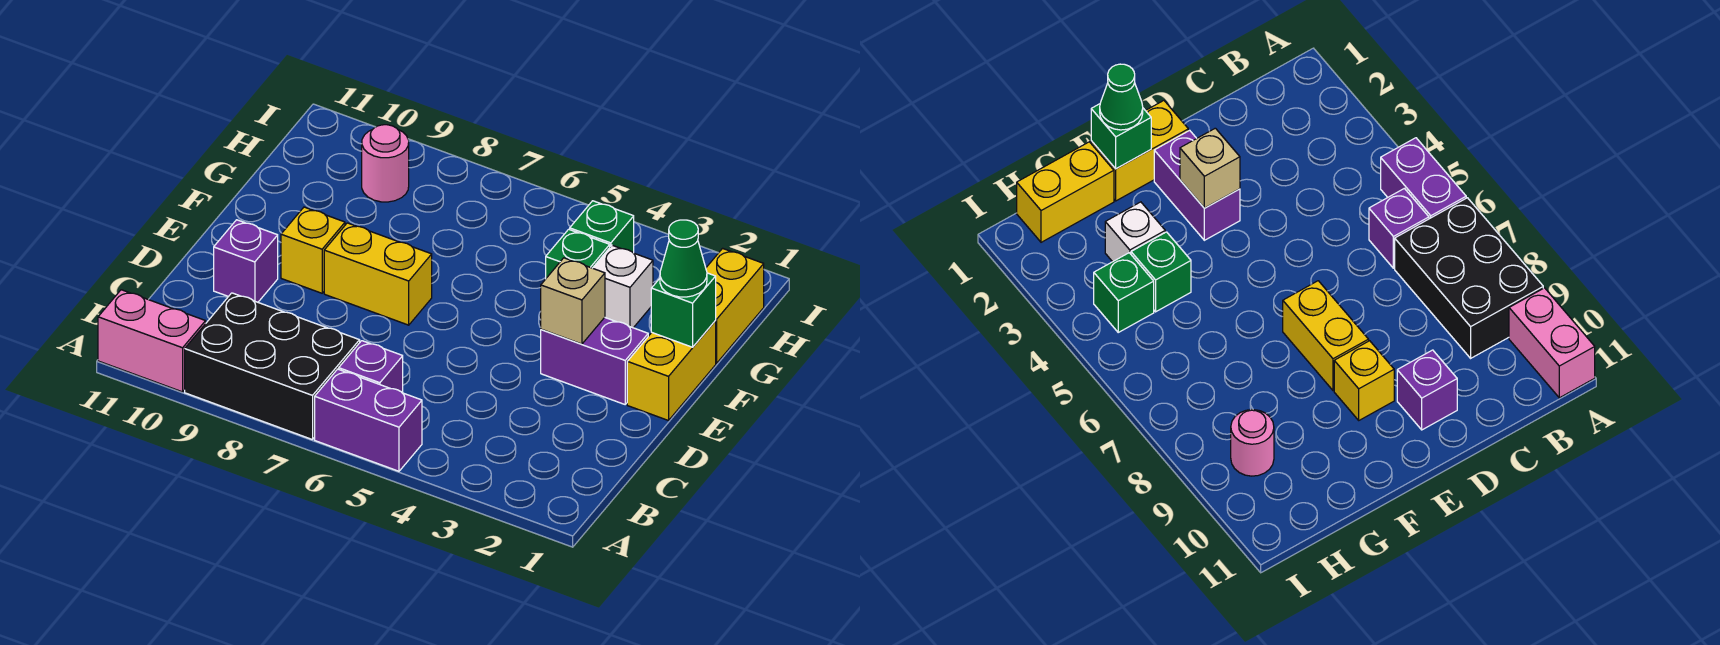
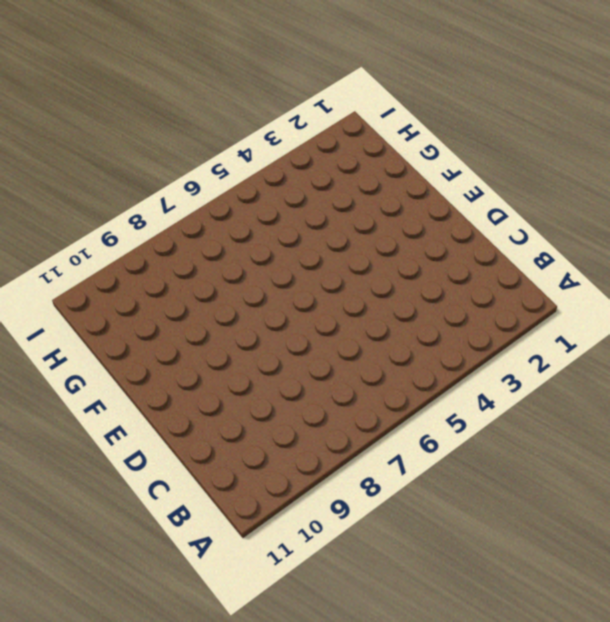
none -> purple 1x2 brick [315,369,422,471]
none -> black 2x3 brick [185,293,360,440]
none -> pink 1x2 brick [98,290,206,392]

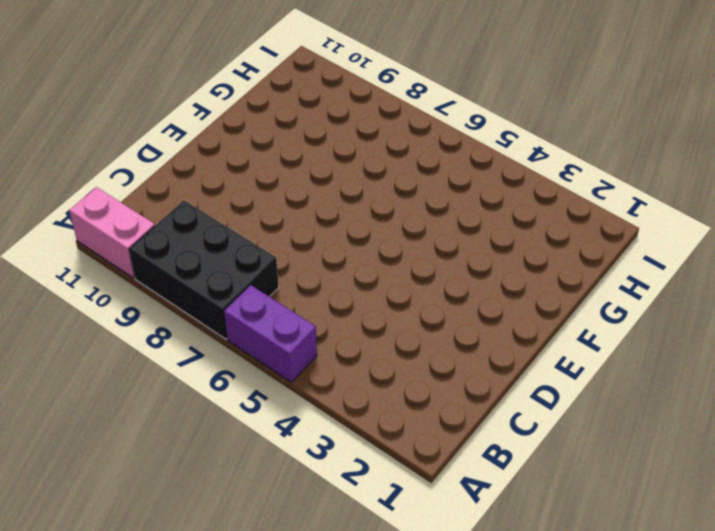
none -> purple 1x1 brick [339,341,403,393]
none -> purple 1x1 brick [214,220,278,302]
none -> yellow 1x2 brick [627,321,716,421]

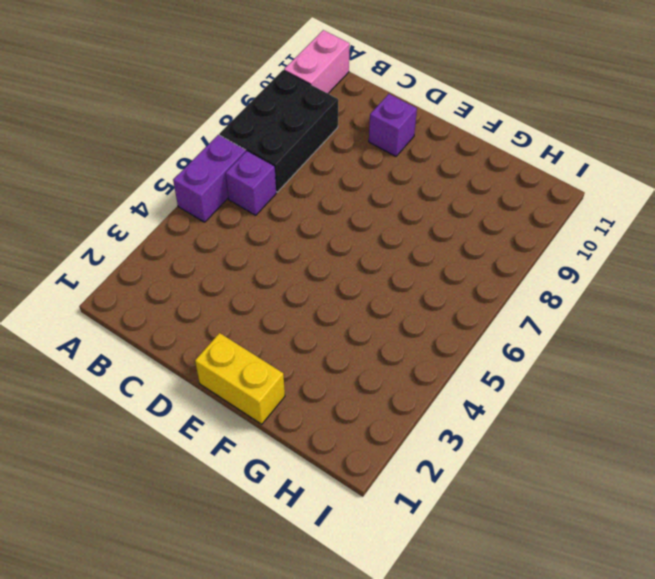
none -> purple 1x2 brick [541,318,648,404]
none -> yellow 1x2 brick [324,223,432,325]
none -> yellow 1x1 brick [281,207,345,293]

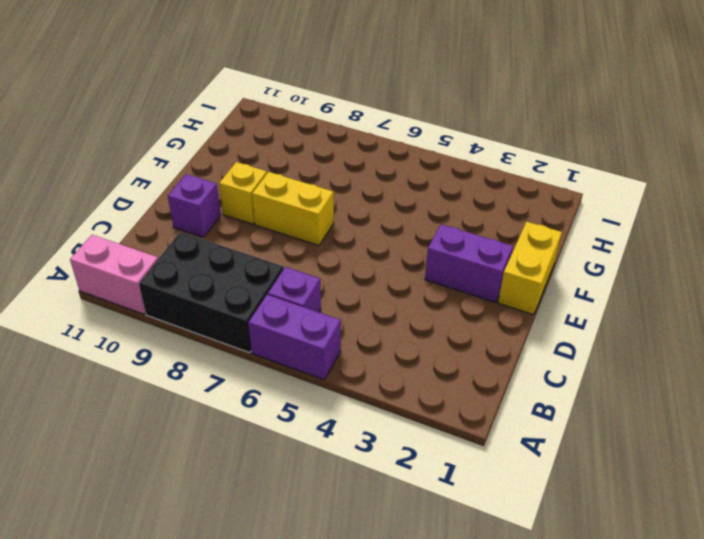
none -> yellow 1x2 brick [706,248,764,363]
none -> white 1x1 brick [593,245,653,328]
none -> green 1x1 brick [546,229,610,278]

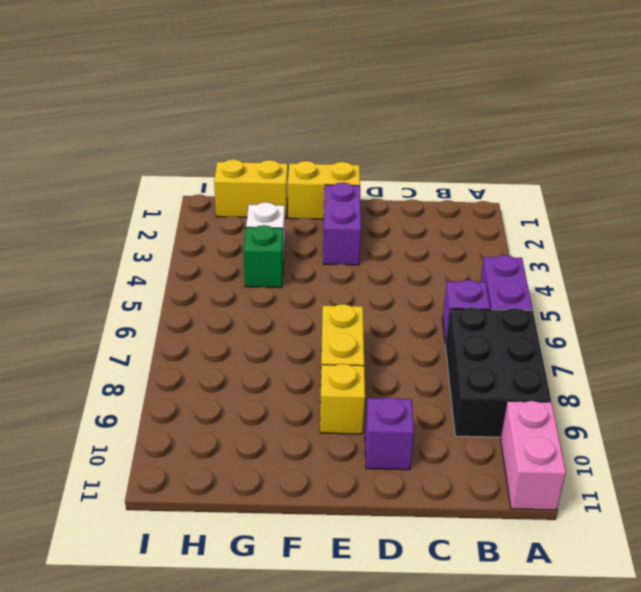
none -> green 1x1 brick [570,201,634,253]
none -> pink 1x1 round brick [362,125,409,202]
none -> tan 1x1 brick [541,258,605,344]

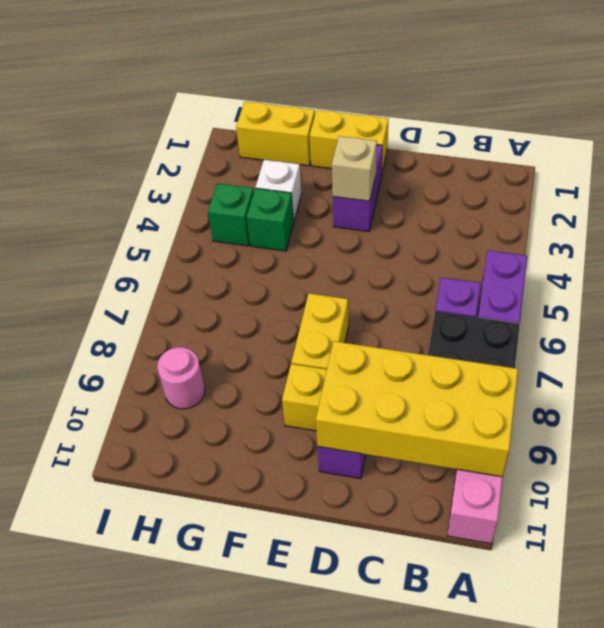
yellow 2x4 brick [316,341,518,477] -> none
none -> green 1x1 brick [651,273,716,347]
none -> green 1x1 cone [660,220,707,297]

